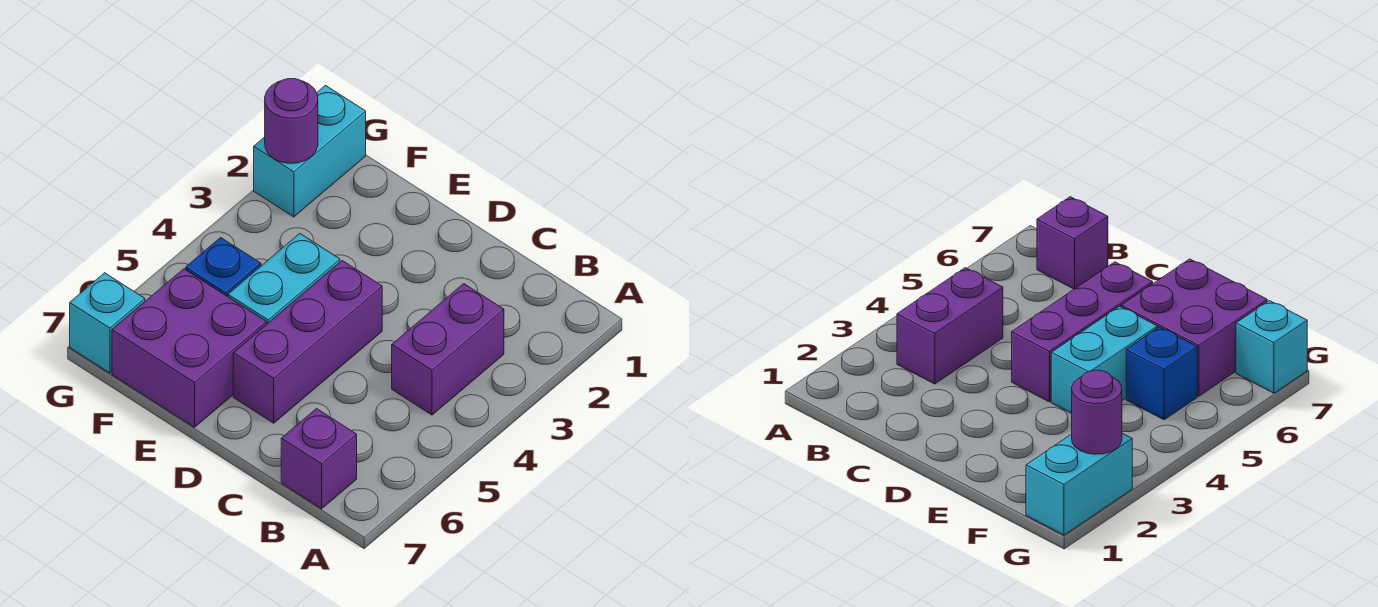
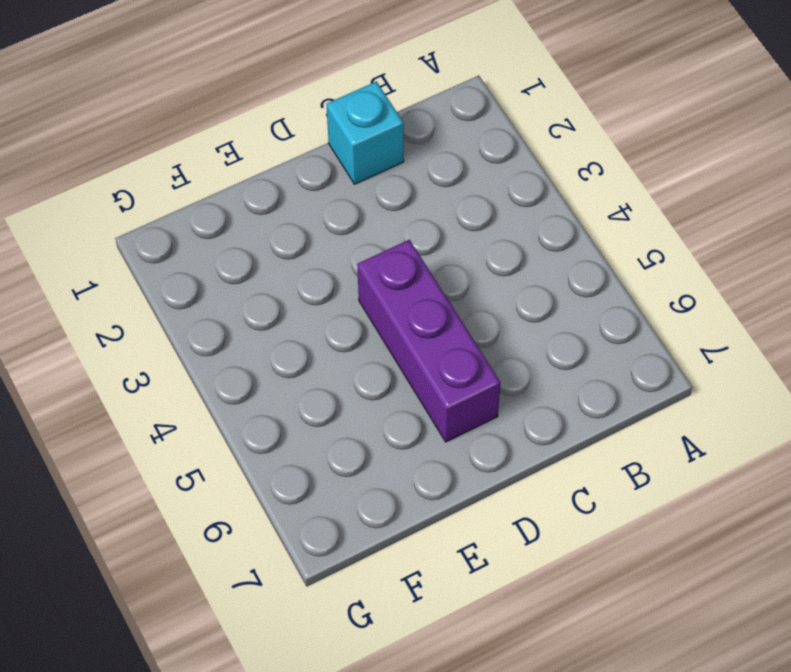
cyan 1x1 brick [326,81,404,184] -> cyan 1x1 brick moved to [70,273,145,373]
none -> purple 1x2 brick [392,284,504,415]
none -> purple 1x1 brick [281,409,357,509]

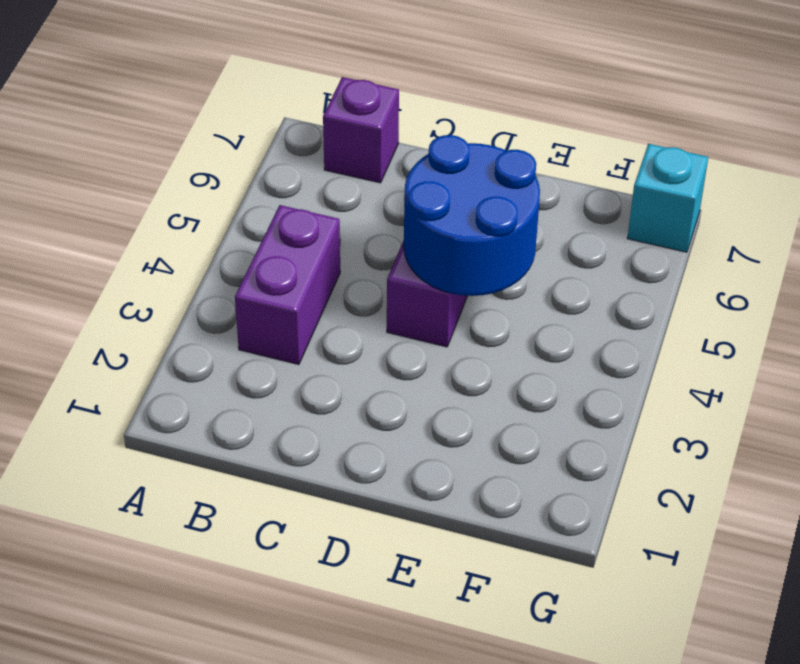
blue 2x2 round brick [404,135,540,296] -> none
none -> cyan 1x2 brick [228,233,340,325]
none -> purple 2x2 brick [112,269,266,427]

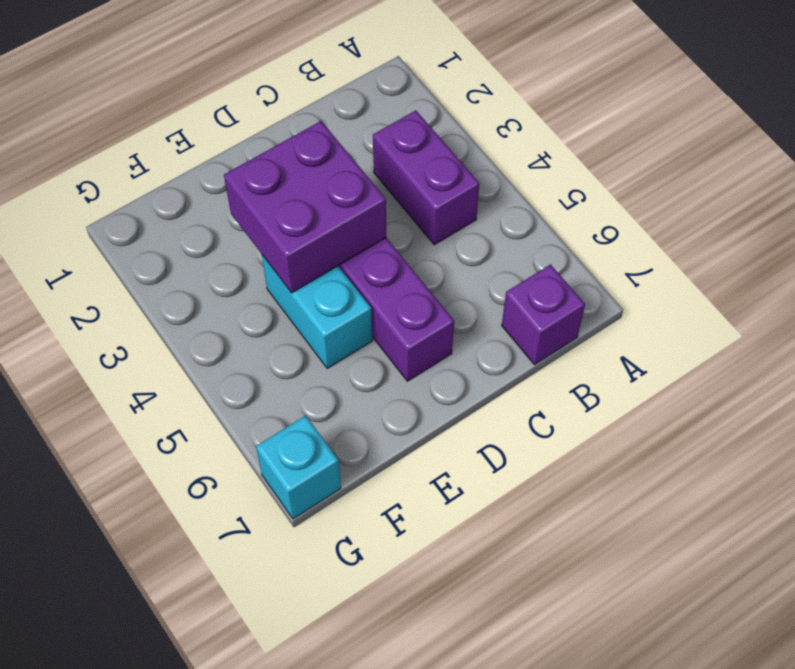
purple 2x2 brick [224,121,386,293] -> purple 2x2 brick moved to [112,269,266,427]
none -> blue 1x1 brick [186,238,261,297]
none -> cyan 1x2 brick [254,86,366,217]

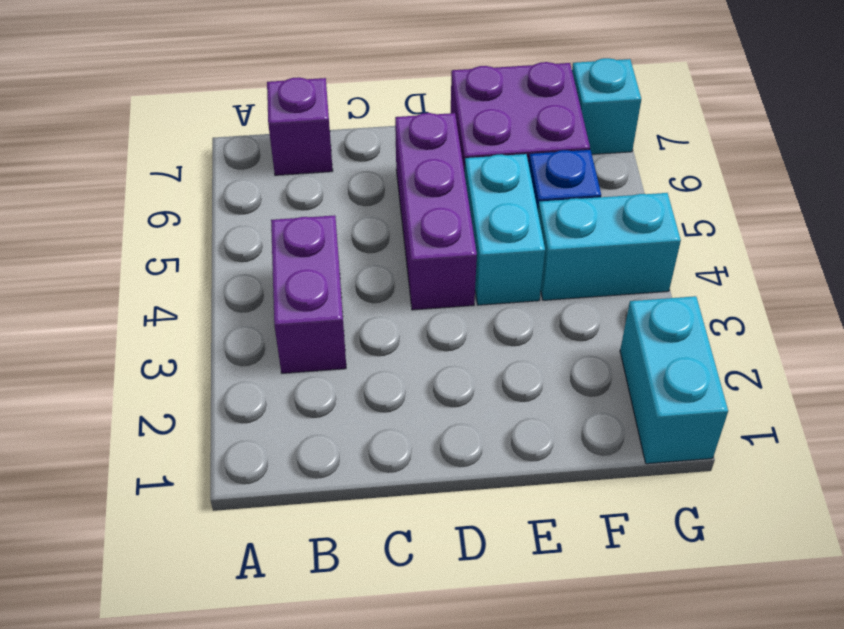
cyan 1x2 brick [538,193,681,300] -> none
none -> purple 1x1 round brick [265,79,318,163]

